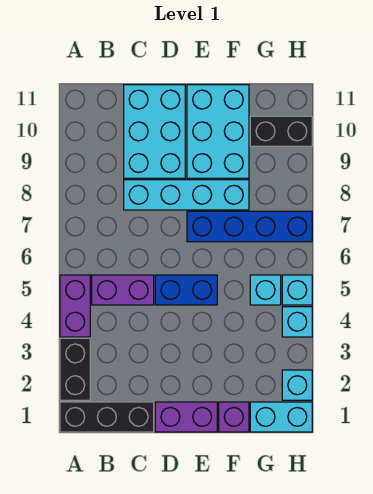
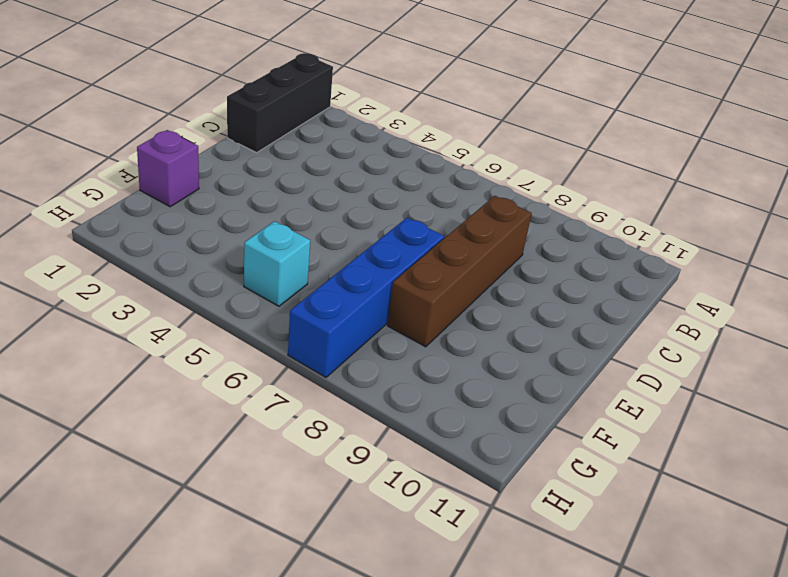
brown 1x4 brick [388,196,532,347] -> cyan 1x4 brick [124,180,249,210]
none -> black 1x2 brick [60,338,90,400]
none -> purple 1x2 brick [60,275,90,337]
none -> purple 1x2 brick [92,275,154,305]

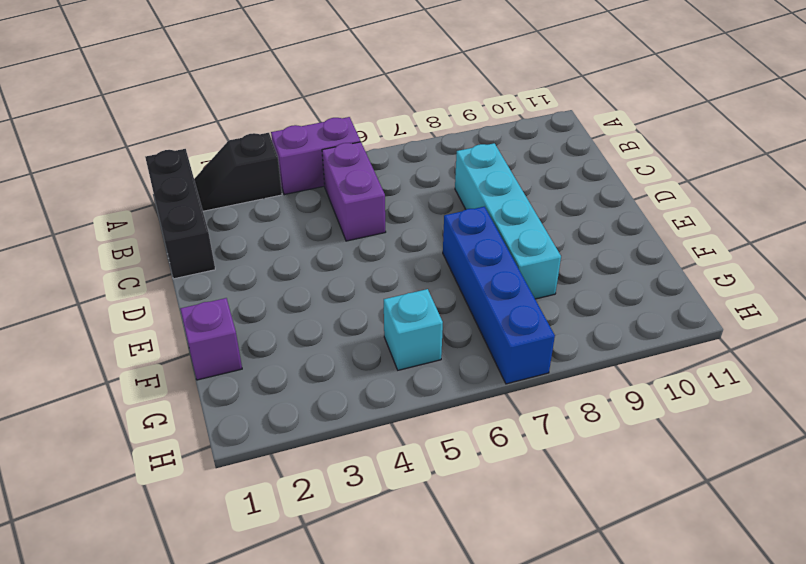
black 1x2 slope [194,133,282,211] -> black 1x2 brick [60,338,90,400]
none -> cyan 2x3 brick [124,85,185,178]
none -> purple 1x2 brick [155,402,217,432]
none -> blue 1x2 brick [155,275,217,305]

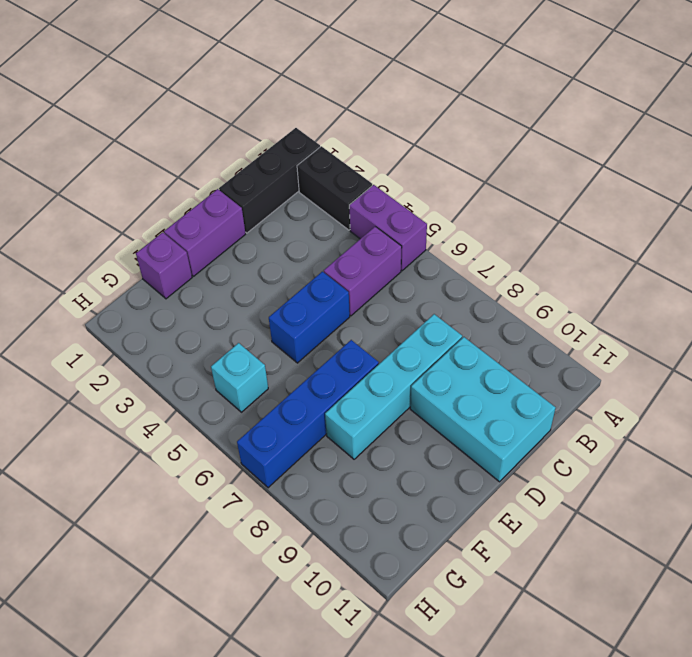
none -> cyan 2x3 brick [187,85,249,178]
none -> cyan 1x2 brick [250,402,312,432]
none -> black 1x2 brick [250,116,312,146]

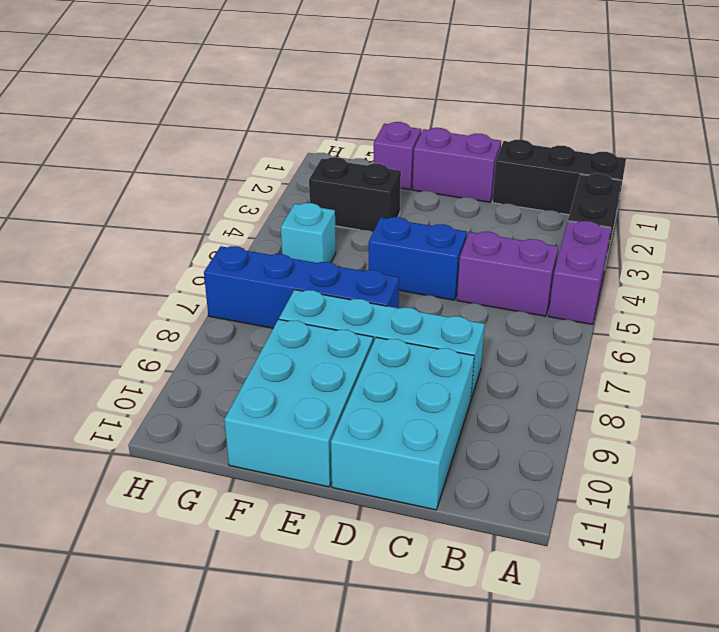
black 1x2 brick [309,157,401,232] -> black 1x2 brick moved to [250,116,312,146]
none -> cyan 1x2 brick [250,402,312,432]
none -> cyan 1x1 brick [282,370,312,400]
none -> cyan 1x1 brick [282,307,312,337]

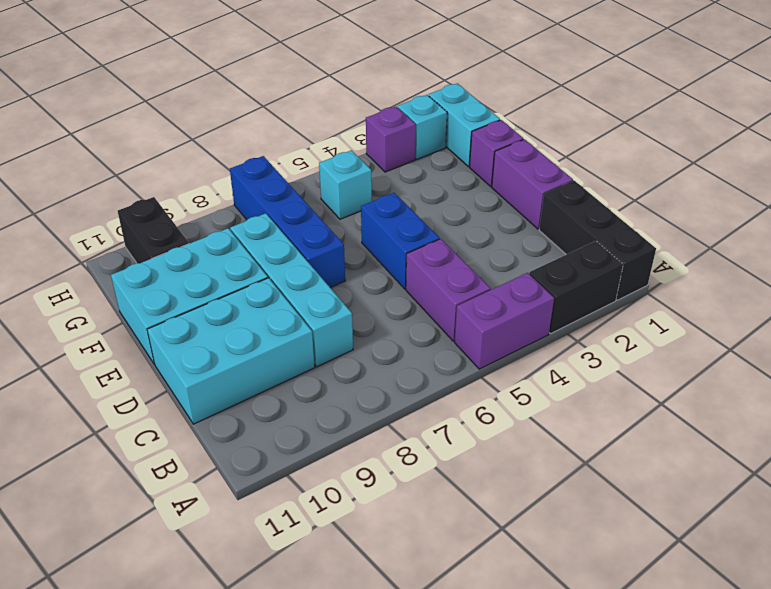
purple 1x1 brick [366,107,416,172] -> none
none -> cyan 1x1 brick [282,307,312,337]
none -> cyan 1x1 brick [282,275,312,305]

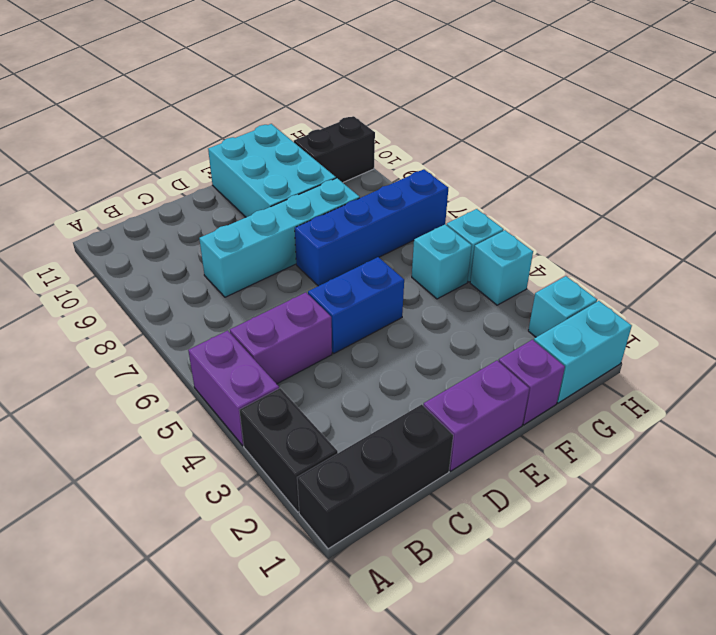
none -> cyan 2x3 brick [124,85,185,178]

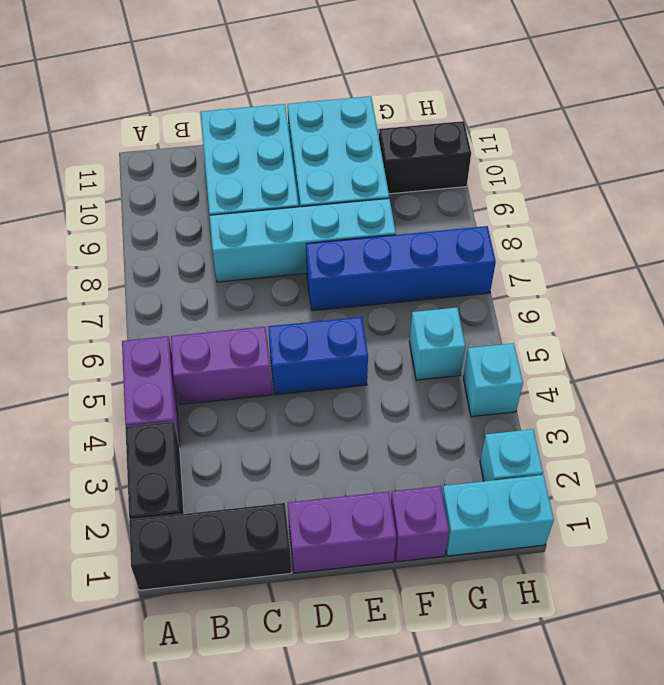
none -> cyan 1x1 brick [282,275,312,305]

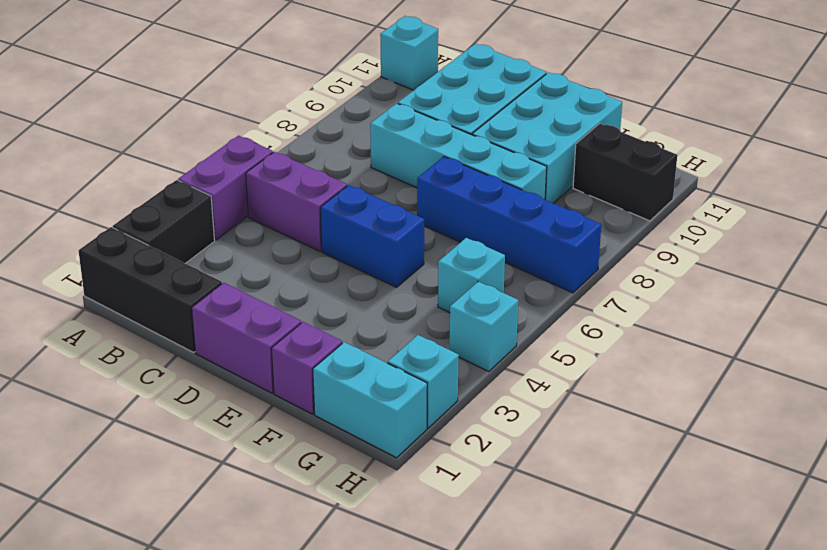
cyan 1x1 brick [380,16,438,90] -> cyan 1x1 brick moved to [282,275,312,305]

